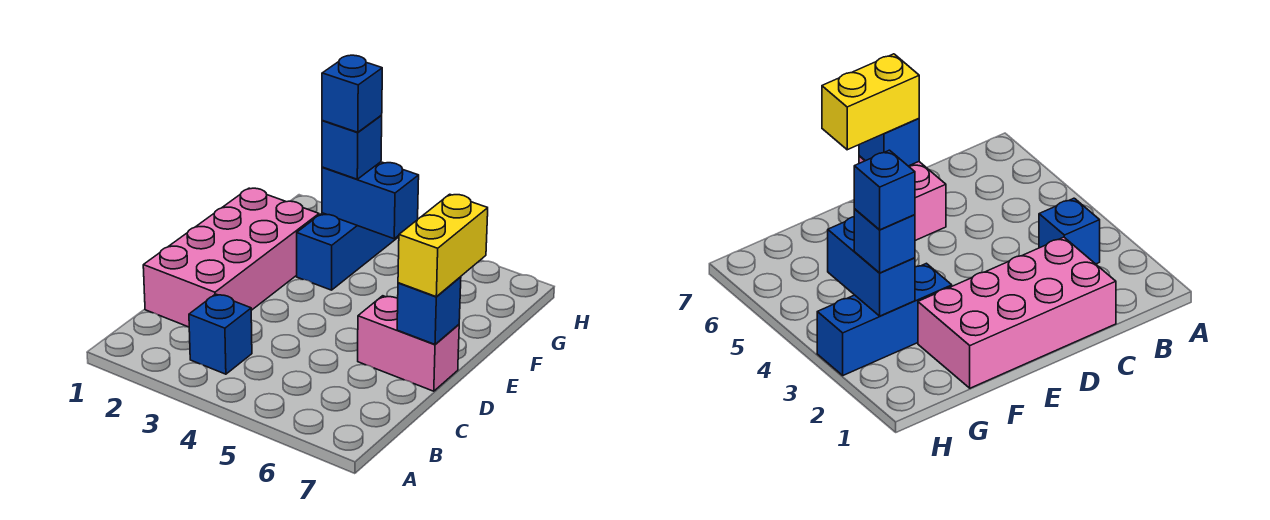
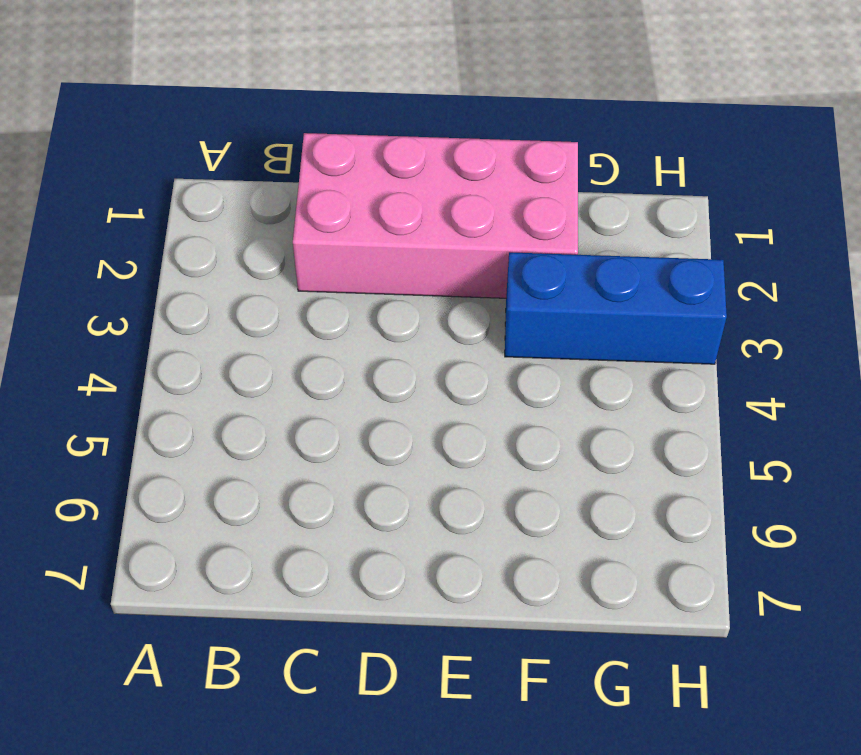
none -> blue 1x1 brick [189,294,252,374]
none -> pink 1x2 brick [358,296,459,391]

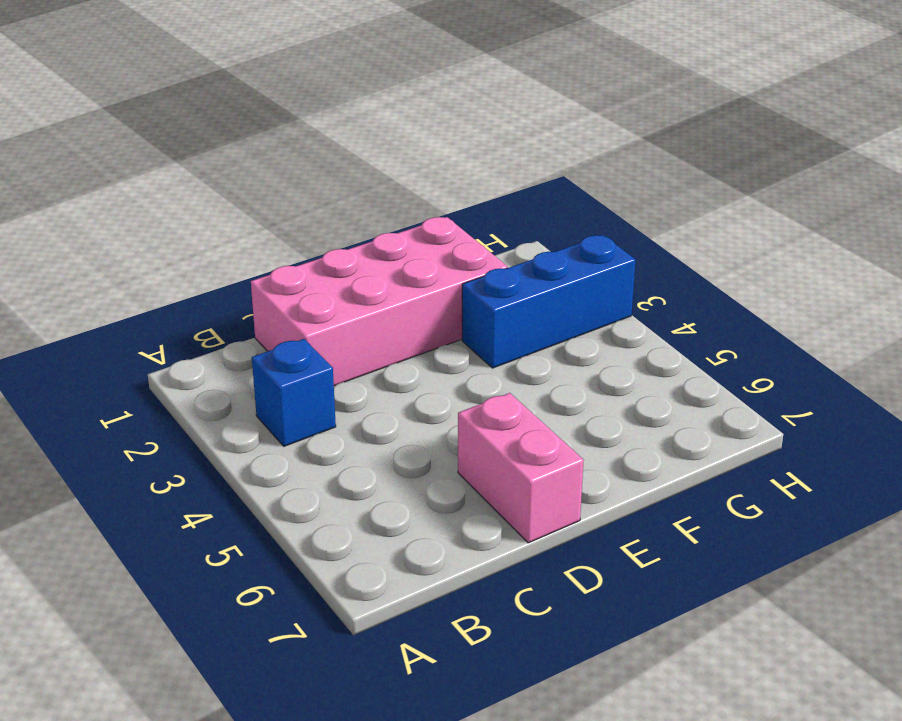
none -> blue 1x1 brick [397,277,461,344]
none -> blue 1x2 brick [322,162,419,239]

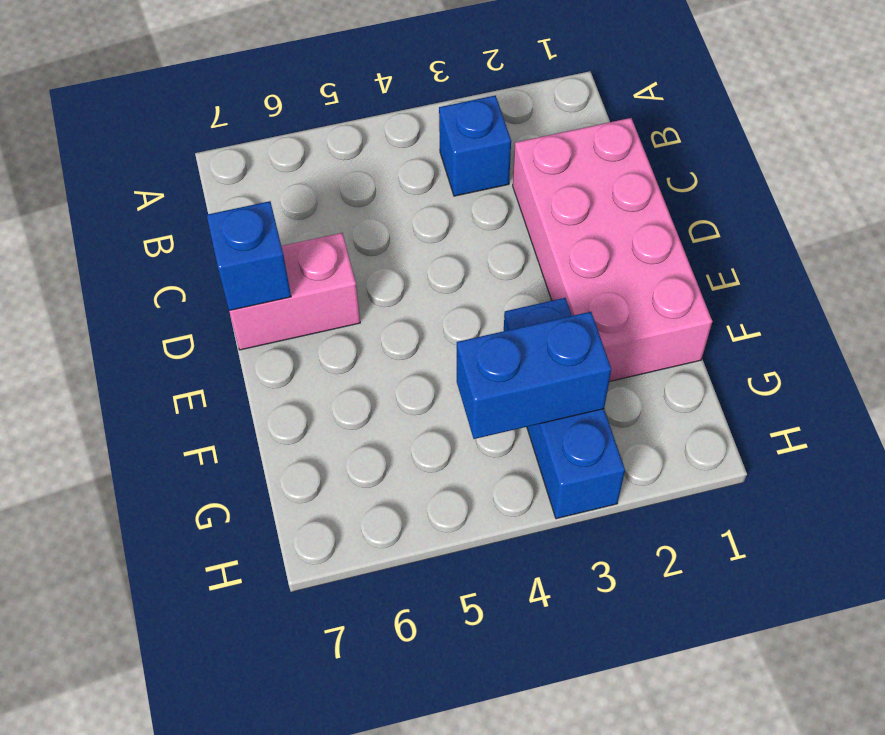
none -> yellow 1x2 brick [398,194,488,296]
none -> blue 1x1 brick [322,116,382,179]

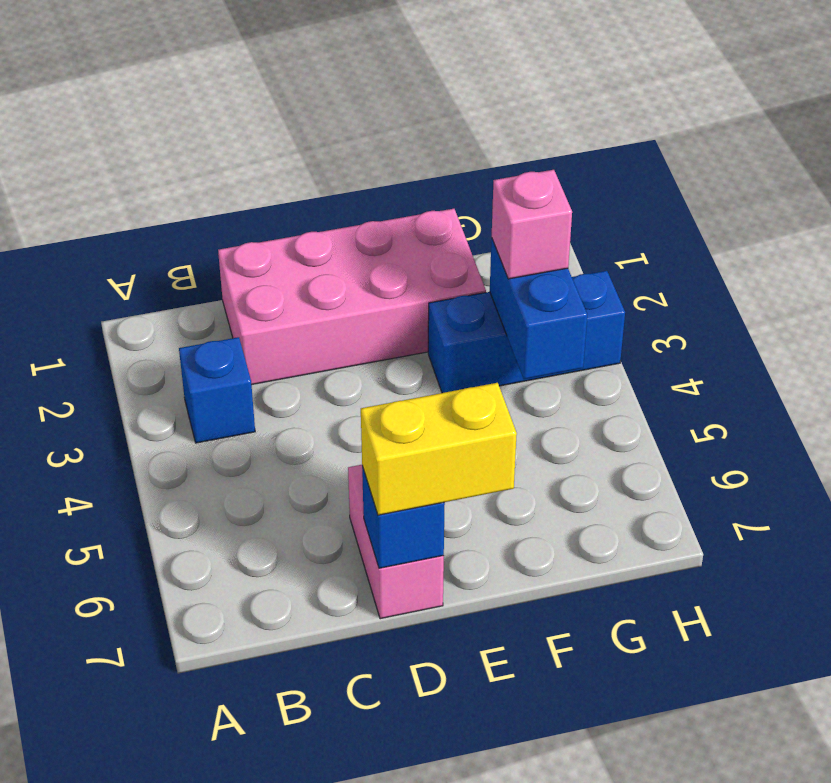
pink 1x1 brick [492,170,572,279] -> blue 1x1 brick [322,116,382,179]
none -> blue 1x1 brick [322,55,382,132]

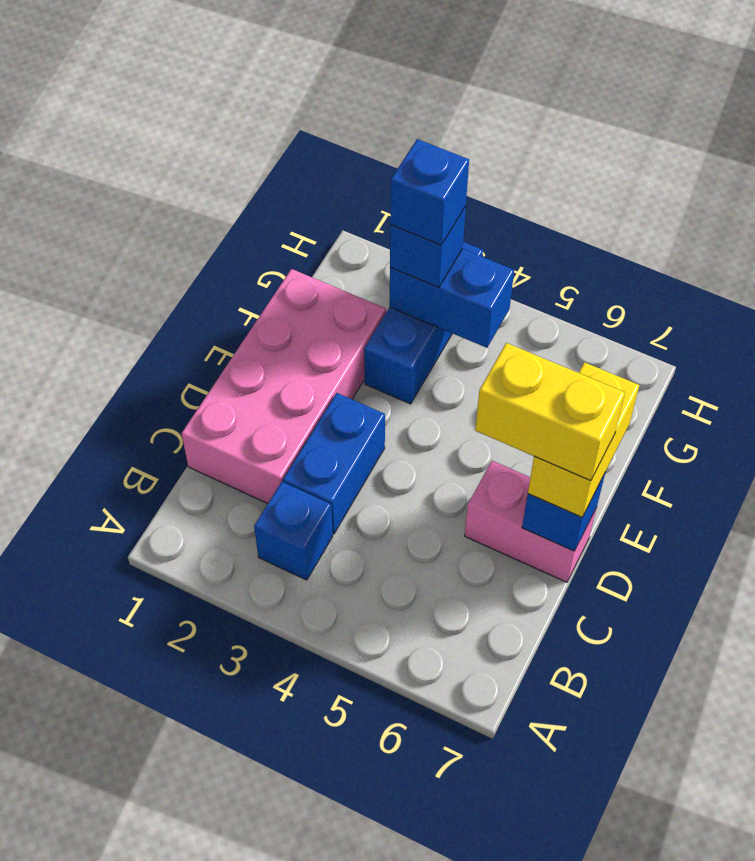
blue 1x2 brick [283,393,385,534] -> none
yellow 1x2 brick [475,343,625,481] -> none

